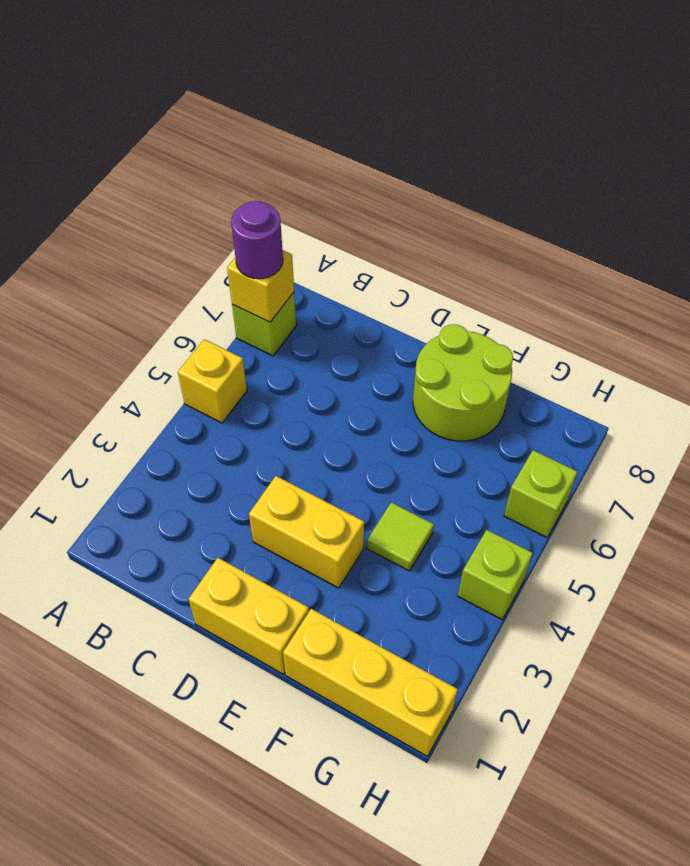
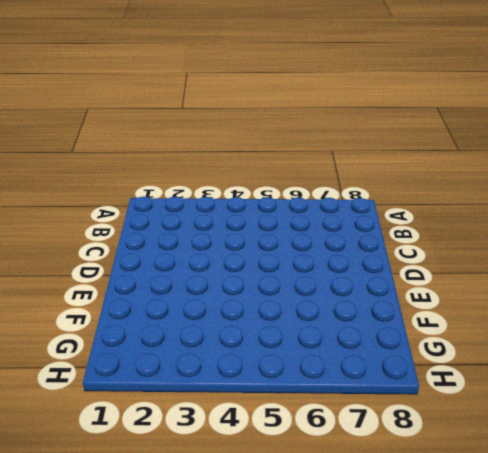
none -> yellow 1x1 brick [178,339,247,423]
none -> lime 1x1 brick [232,292,296,356]

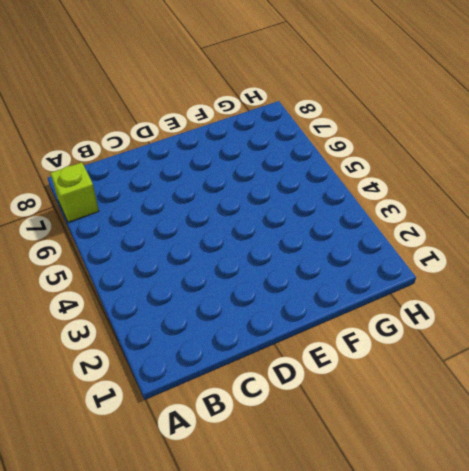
none -> yellow 1x1 brick [178,339,247,423]
none -> yellow 1x2 brick [189,558,309,674]

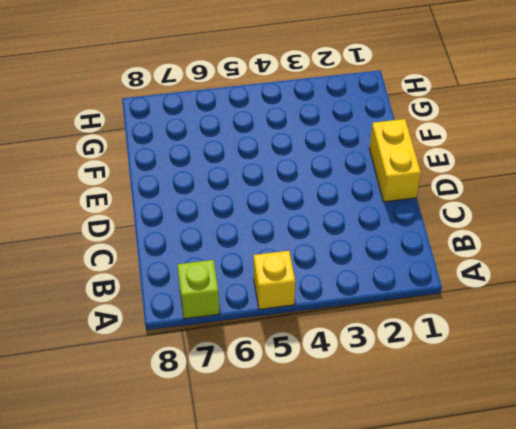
none -> yellow 1x2 brick [249,476,364,588]
none -> lime 2x2 round brick [413,324,513,441]

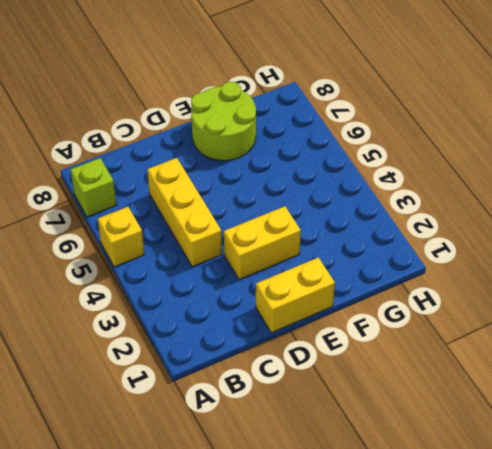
yellow 1x3 brick [147,158,222,267] -> yellow 1x3 brick turned to [283,609,458,756]
none -> lime 1x1 tile [367,502,434,571]
none -> lime 1x1 brick [458,530,533,620]

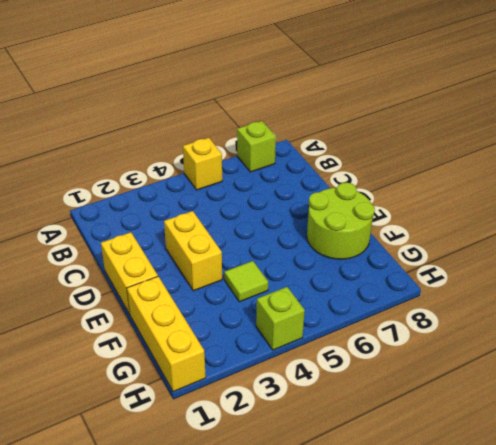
none -> lime 1x1 brick [504,450,578,537]
none -> yellow 1x1 brick [227,250,294,322]

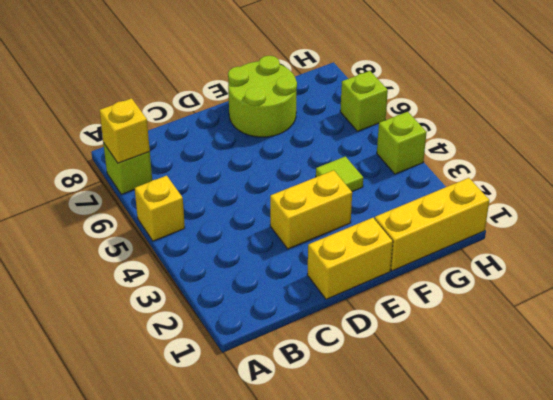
none -> purple 1x1 round brick [231,201,283,279]

